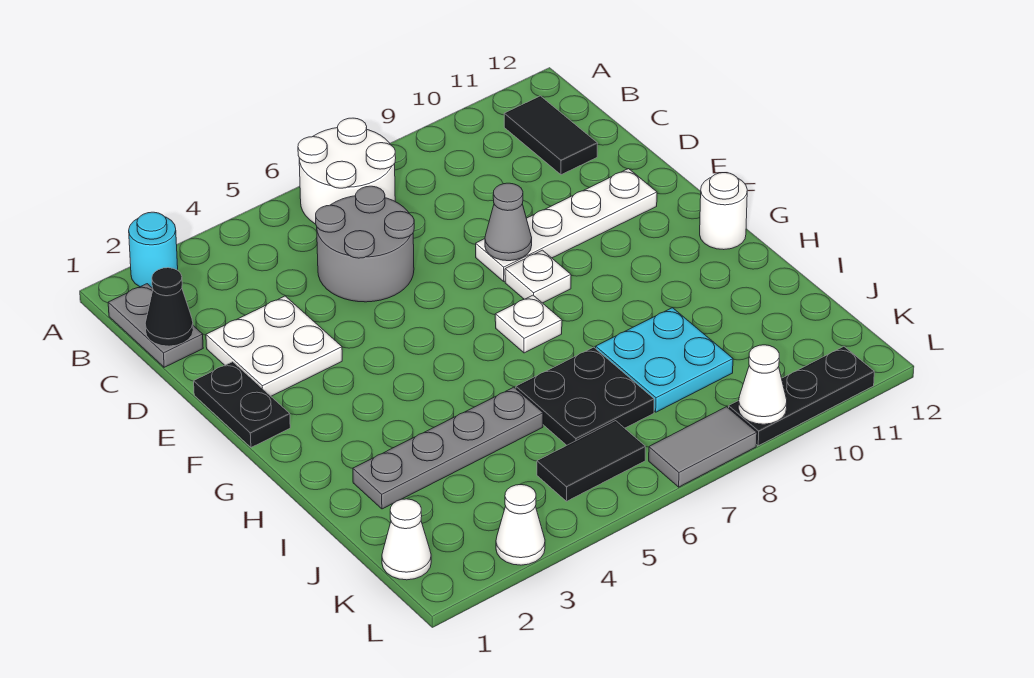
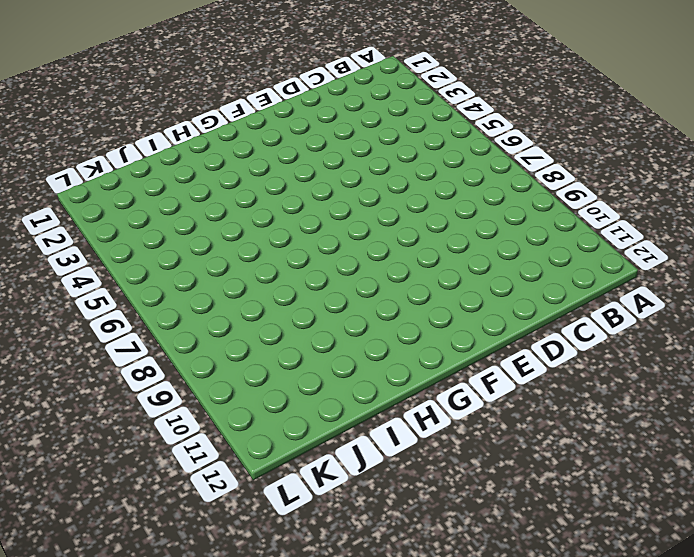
none -> cyan 1x1 round brick [129,212,178,287]
none -> white 2x2 round brick [298,118,396,224]
none -> grey 1x2 plate [108,284,203,367]

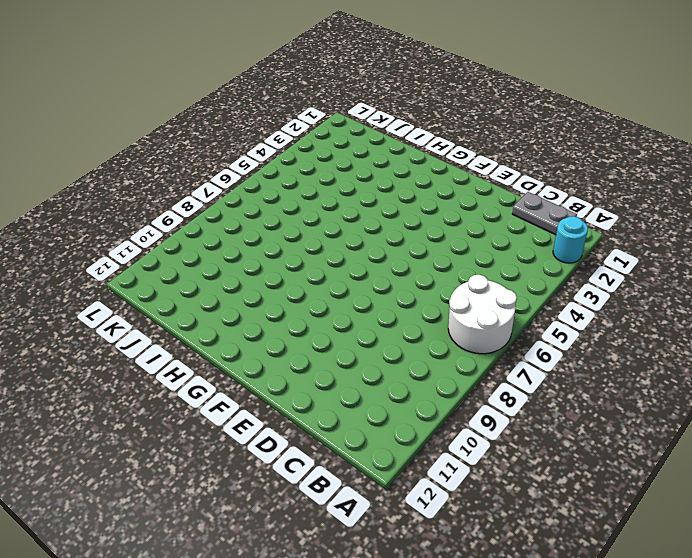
none -> black 1x2 tile [504,96,598,175]
none -> grey 2x2 round brick [316,186,414,302]
none -> white 2x2 plate [206,296,342,396]

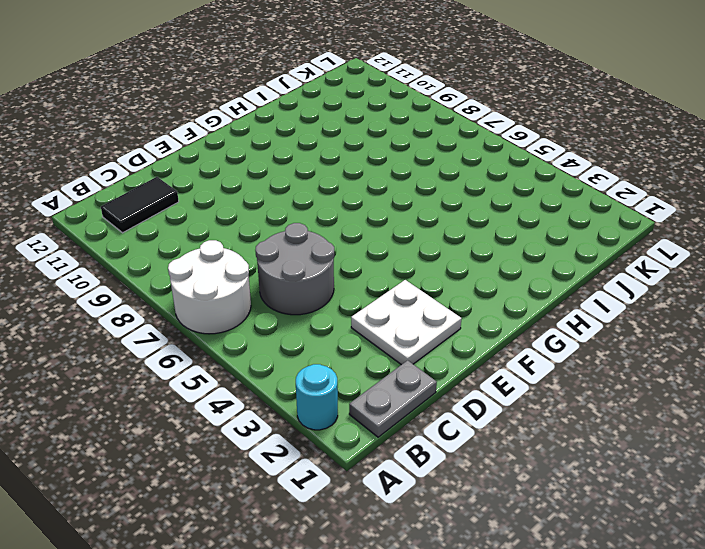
none -> black 1x2 plate [194,362,290,447]
none -> white 1x4 plate [476,169,657,281]
none -> white 1x1 plate [505,250,571,303]

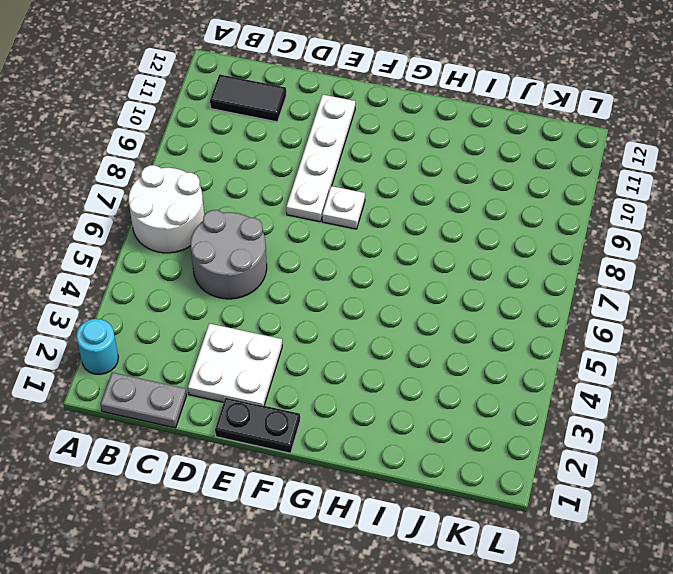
none -> white 1x1 plate [495,295,562,353]
none -> white 1x1 round brick [700,173,747,250]
none -> grey 1x4 plate [353,387,543,509]

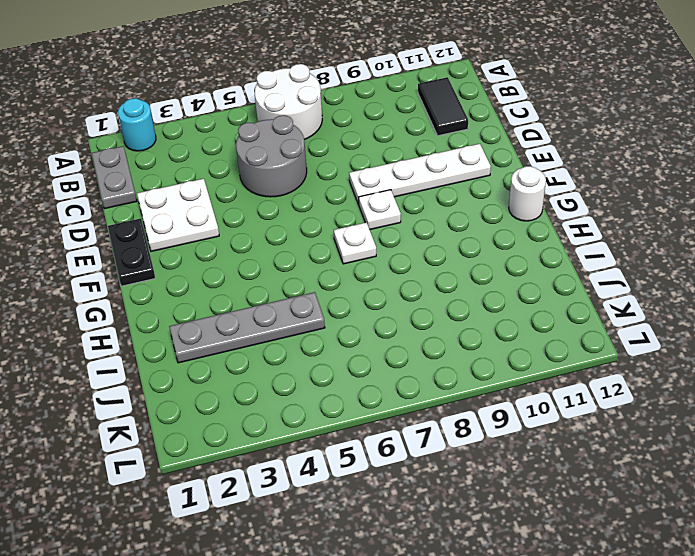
none -> black 2x2 plate [516,347,654,445]
none -> cyan 2x2 plate [596,308,733,412]
none -> white 1x1 cone [382,499,431,580]

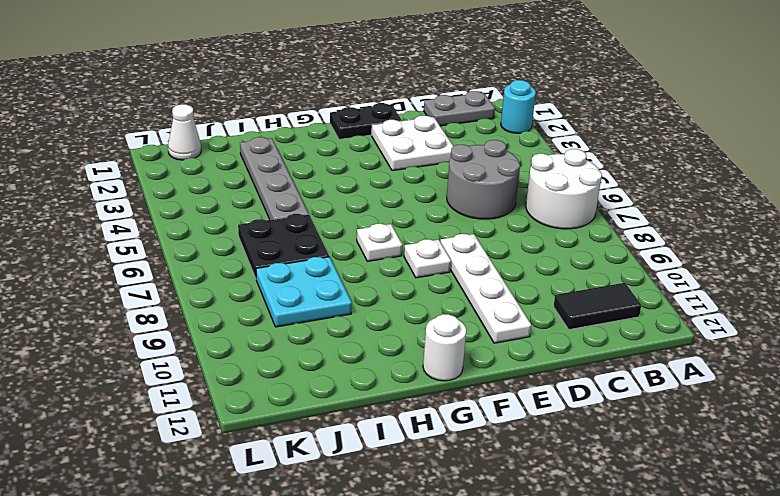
none -> black 1x2 tile [537,421,645,501]
none -> white 1x1 cone [496,485,545,565]
none -> grey 1x2 tile [649,407,757,487]

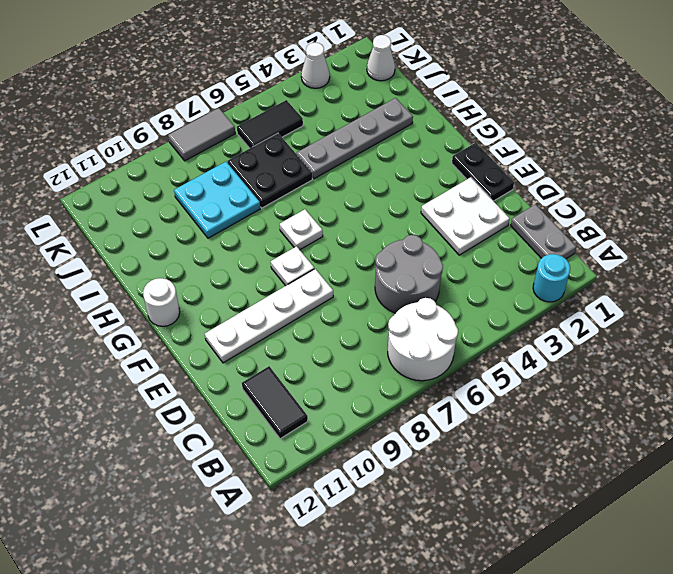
none -> black 1x3 plate [729,346,874,446]
none -> black 1x1 cone [145,268,193,346]
none -> grey 1x1 cone [485,183,532,261]

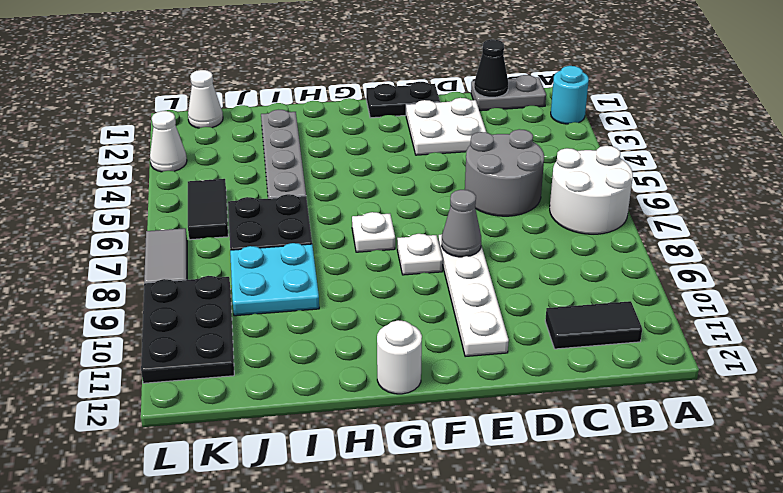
black 2x3 plate [141,276,234,383] -> black 1x3 plate [729,346,874,446]
none -> white 1x1 cone [738,345,787,424]

